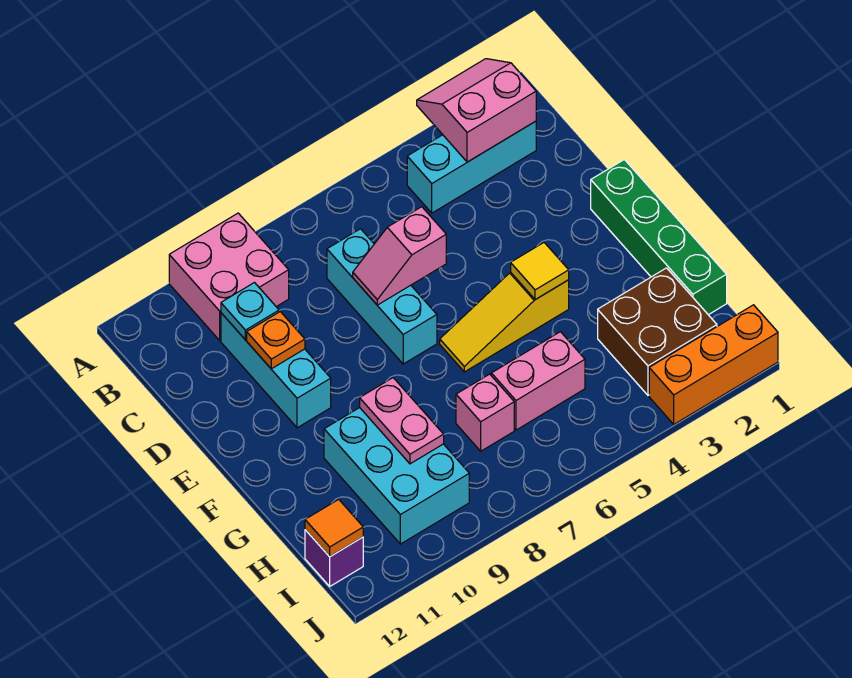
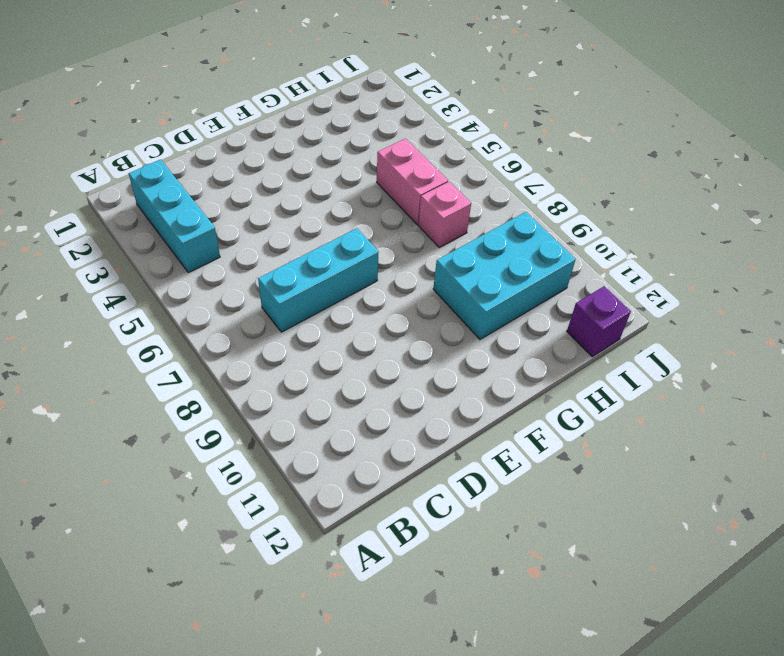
none -> pink 2x2 brick [169,213,289,340]
none -> cyan 1x3 brick [221,313,331,428]
none -> green 1x4 brick [591,160,727,315]

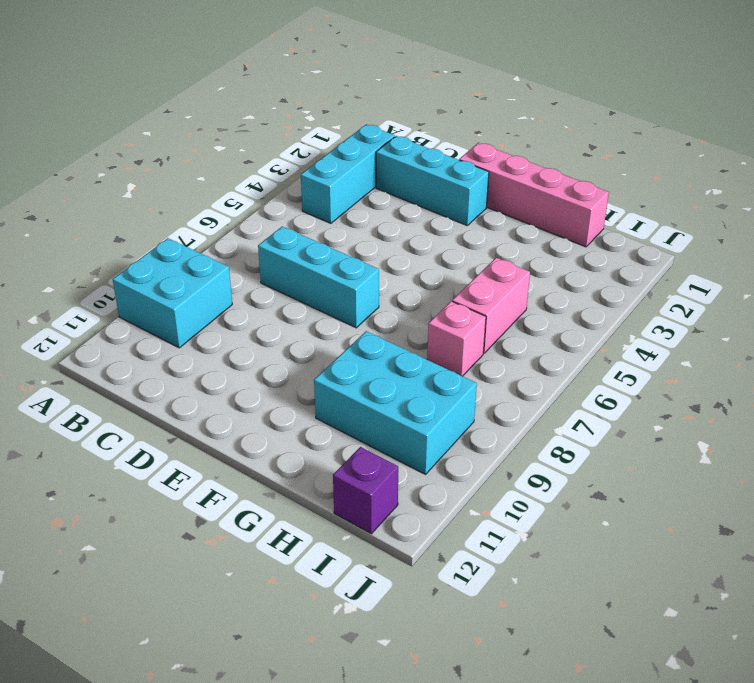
cyan 2x2 brick [113,238,232,348] -> pink 2x2 brick [169,213,289,340]
cyan 1x3 brick [376,136,489,225] -> cyan 1x3 brick moved to [221,313,331,428]
pink 1x4 brick [459,143,609,247] -> green 1x4 brick [591,160,727,315]
none -> yellow 1x3 slope [440,272,569,372]
none -> brown 2x2 brick [598,268,717,395]
none -> orange 1x3 brick [649,305,778,424]

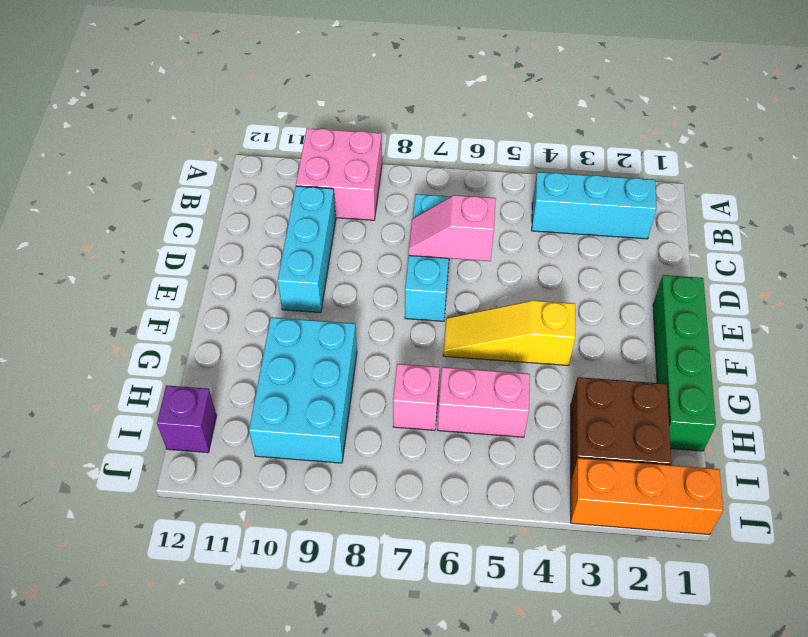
none -> pink 2x2 slope [417,59,536,162]
none -> cyan 1x1 plate [221,283,279,340]
none -> orange 1x1 plate [247,312,305,369]

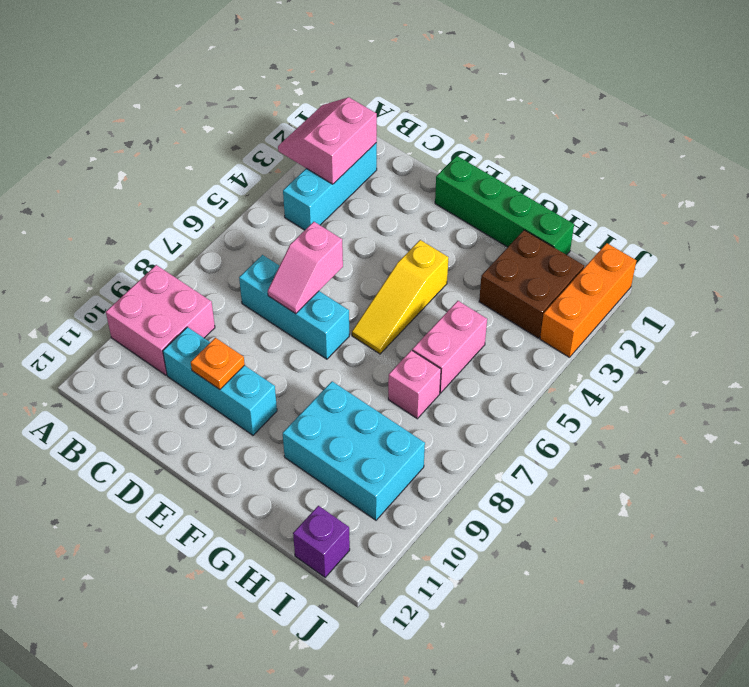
none -> cyan 1x1 plate [221,283,279,340]
none -> yellow 1x1 tile [511,243,569,300]
none -> pink 1x2 plate [360,378,444,464]

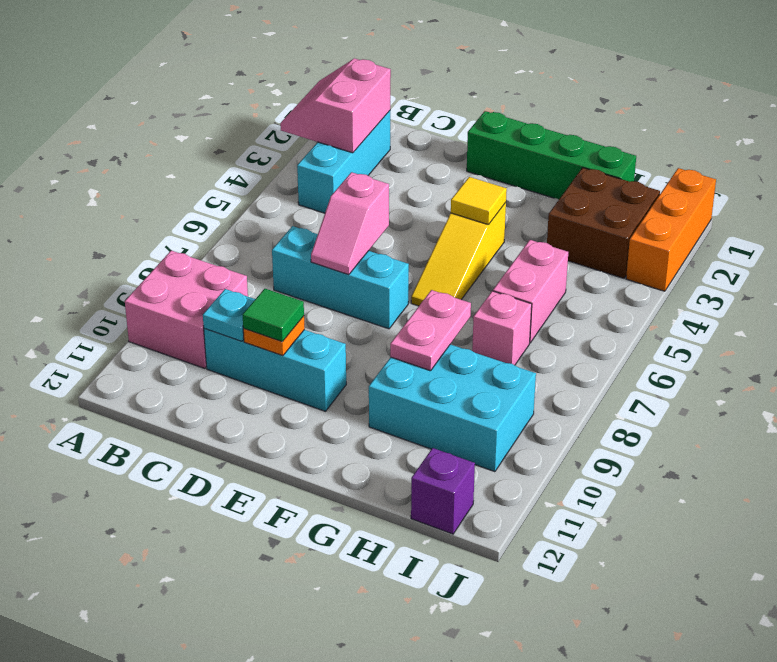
green 1x1 tile [242,289,304,342] -> none
pink 1x2 plate [390,290,471,371] -> pink 1x2 plate turned to [360,378,444,464]
none -> orange 1x1 tile [305,499,363,557]

